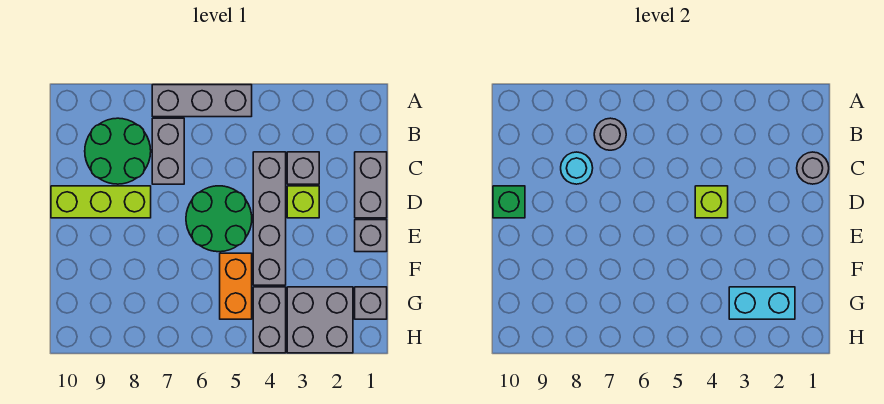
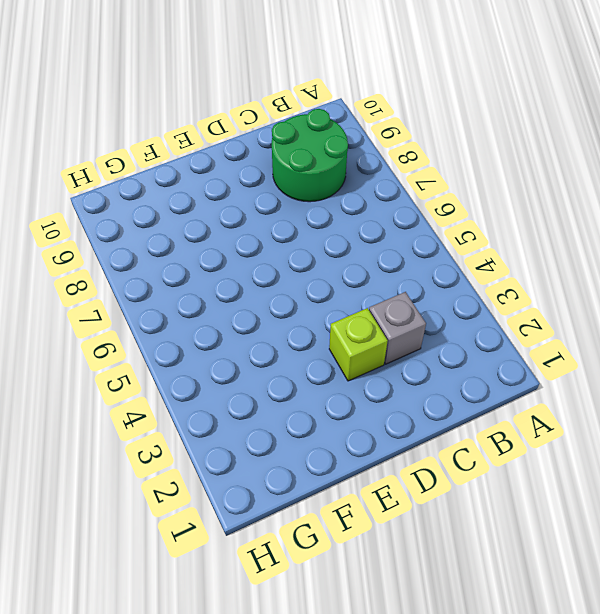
none -> grey 1x3 brick [152,85,252,117]
none -> grey 1x2 brick [152,118,184,184]
none -> grey 1x2 brick [355,152,387,218]

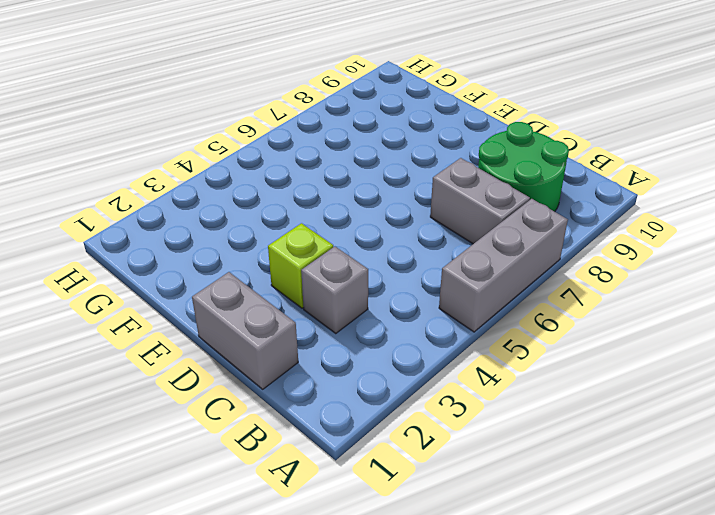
none -> grey 1x4 brick [253,152,286,285]
none -> green 2x2 round brick [186,186,252,252]
none -> lime 1x3 brick [51,186,151,218]

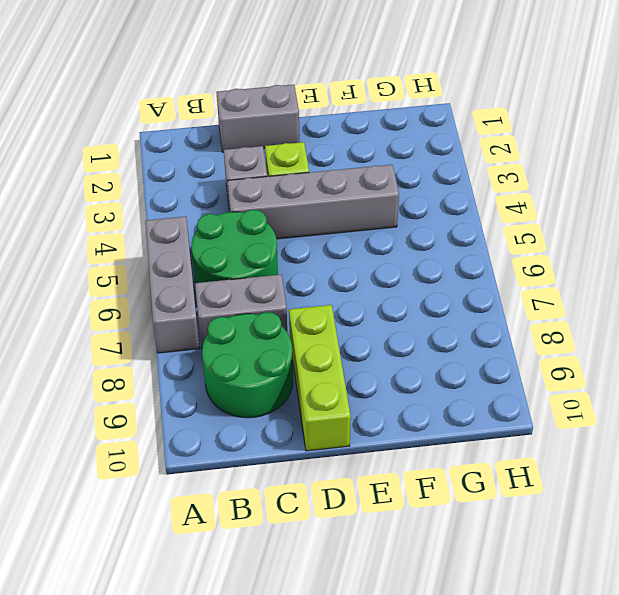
green 2x2 round brick [192,210,278,283] -> green 2x2 round brick moved to [186,186,252,252]
none -> grey 1x1 brick [355,220,387,252]
none -> orange 1x2 brick [220,253,252,319]
none -> grey 1x1 brick [355,287,387,319]

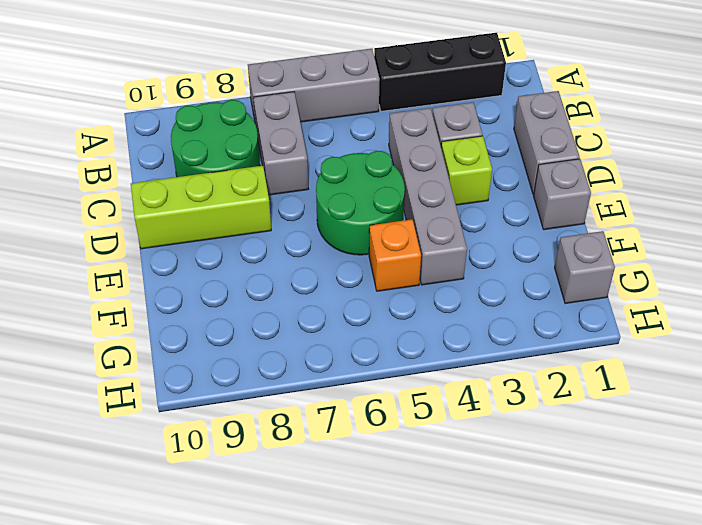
black 1x3 brick [374,33,506,111] -> none
orange 1x1 brick [369,219,421,291] -> orange 1x2 brick [220,253,252,319]
none -> grey 2x2 brick [287,287,353,353]
none -> grey 1x2 brick [253,287,286,353]
none -> grey 1x1 round brick [594,118,626,150]

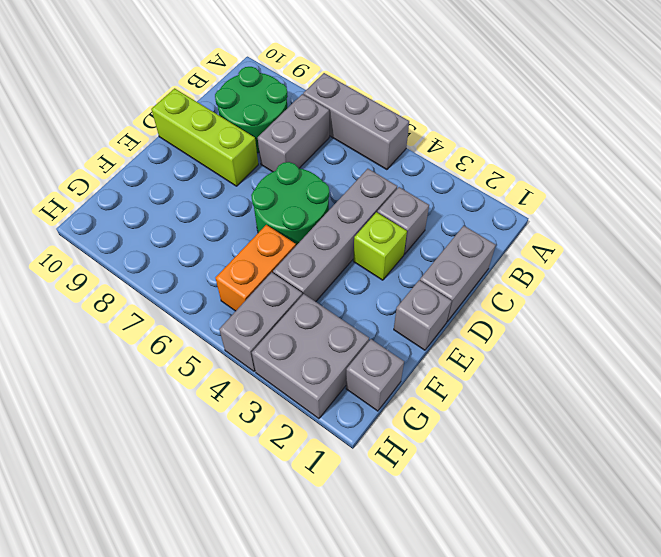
none -> grey 1x1 round brick [594,118,626,150]
none -> grey 1x1 round brick [797,152,829,184]
none -> cyan 1x1 round brick [561,152,593,184]

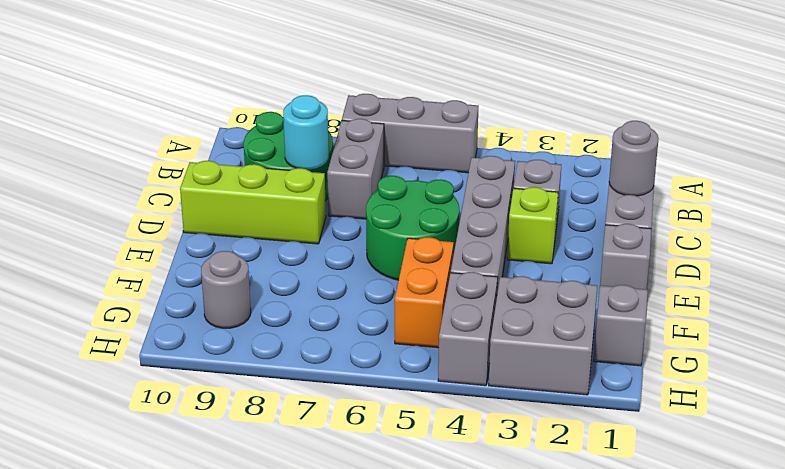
grey 1x1 round brick [201,251,251,328] -> grey 1x1 round brick moved to [594,118,626,150]
none -> lime 1x1 brick [695,186,728,218]
none -> green 1x1 brick [493,186,525,218]
none -> cyan 1x2 brick [729,287,795,319]

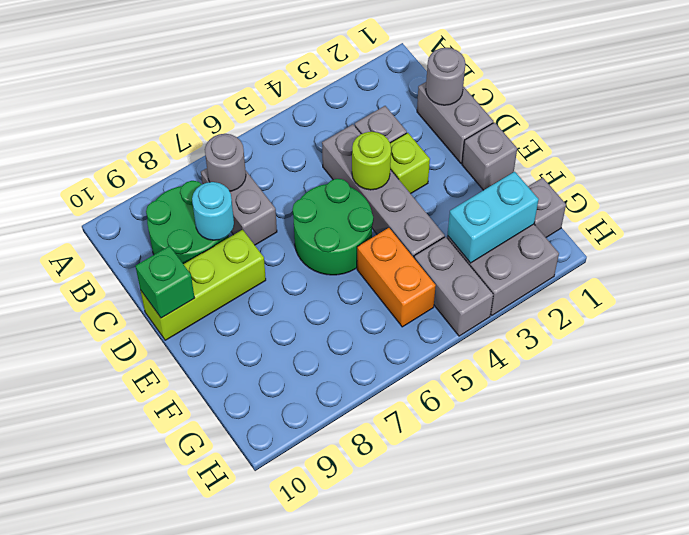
lime 1x1 round brick [352,132,391,190] -> lime 1x1 brick [695,186,728,218]
none -> grey 1x3 brick [152,85,252,117]

